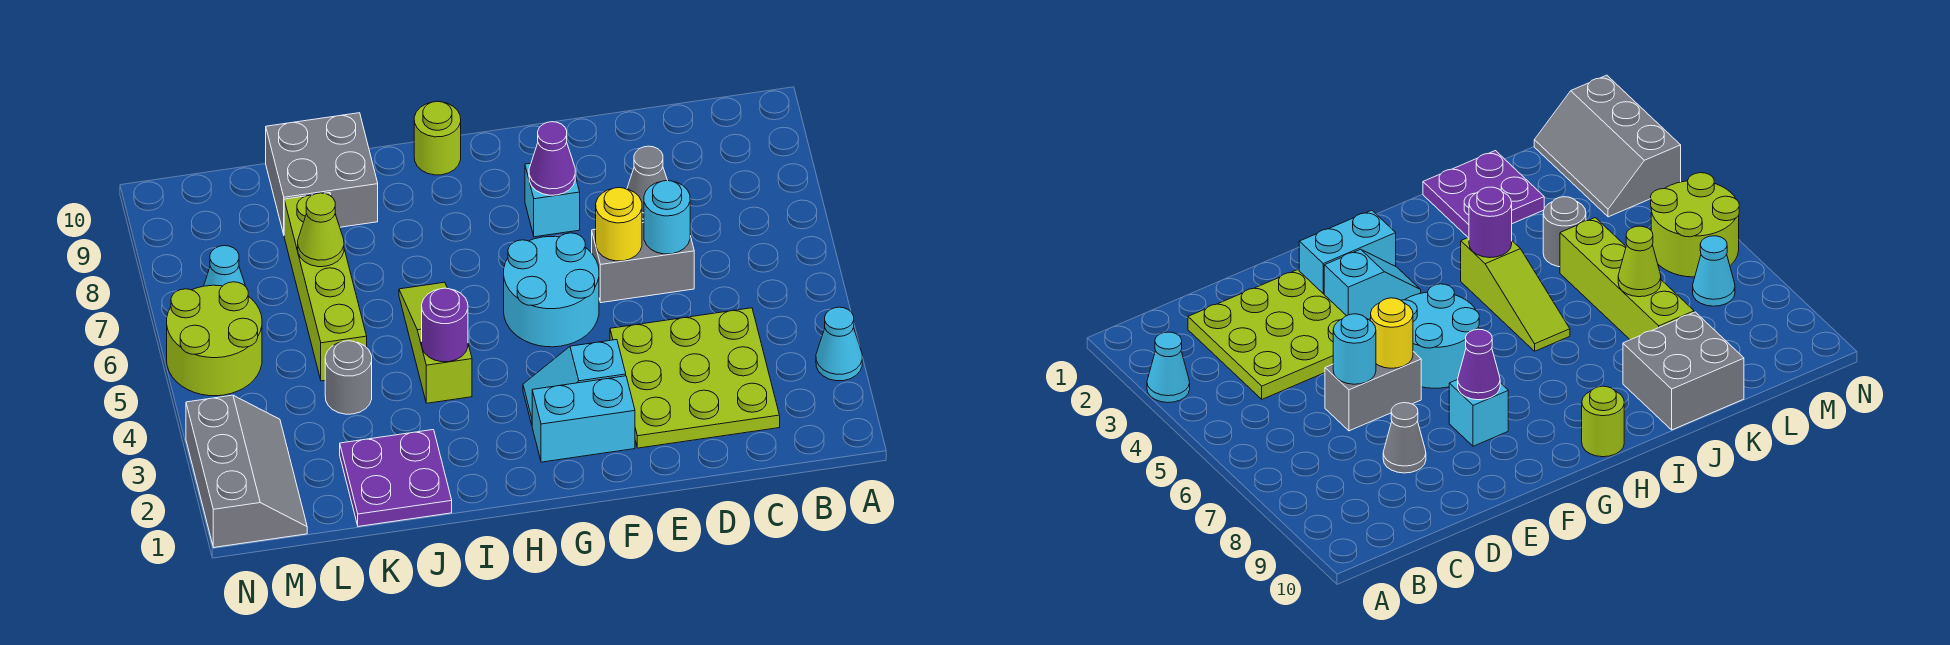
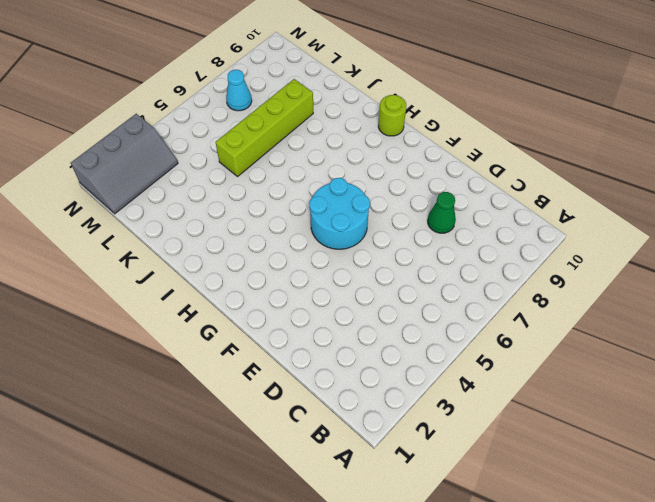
green 1x1 cone [427,192,456,233] -> grey 1x1 cone [627,146,668,219]
none -> cyan 1x1 cone [816,307,862,381]
none -> lime 3x3 plate [610,308,780,448]
none -> grey 1x2 brick [592,222,694,303]

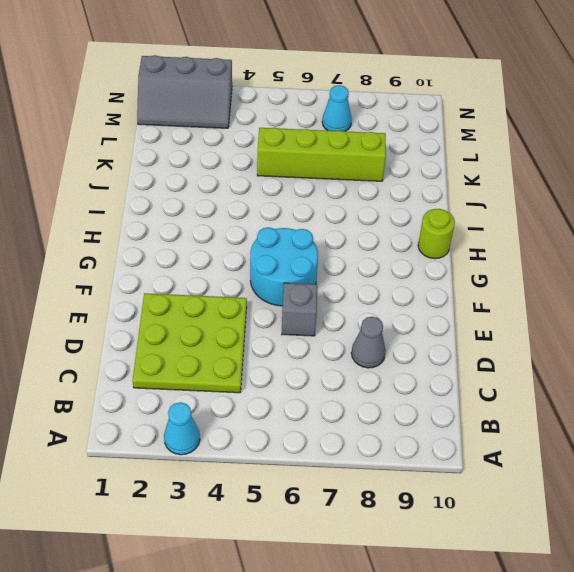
grey 1x1 brick [282,283,317,336] -> grey 1x2 brick [592,222,694,303]
none -> cyan 1x2 brick [532,376,635,462]
none -> cyan 1x2 slope [523,340,626,424]
none -> cyan 1x1 brick [525,163,580,237]

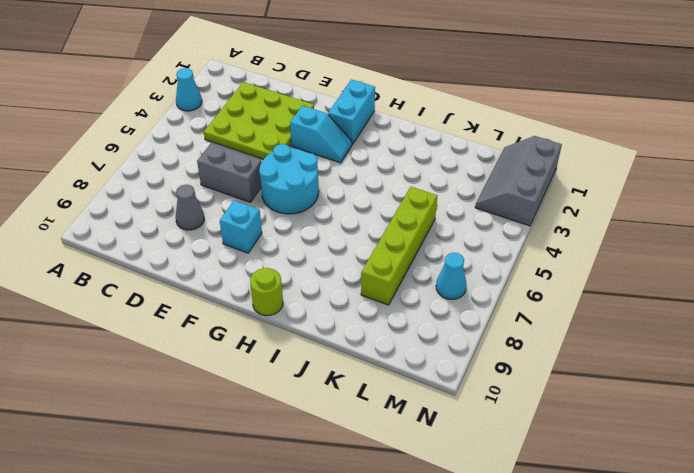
cyan 1x2 brick [328,80,375,145] -> cyan 1x2 brick turned to [532,376,635,462]
none -> lime 1x3 slope [399,282,472,403]
none -> purple 2x2 plate [340,430,452,527]
none -> grey 2x2 brick [266,113,378,234]

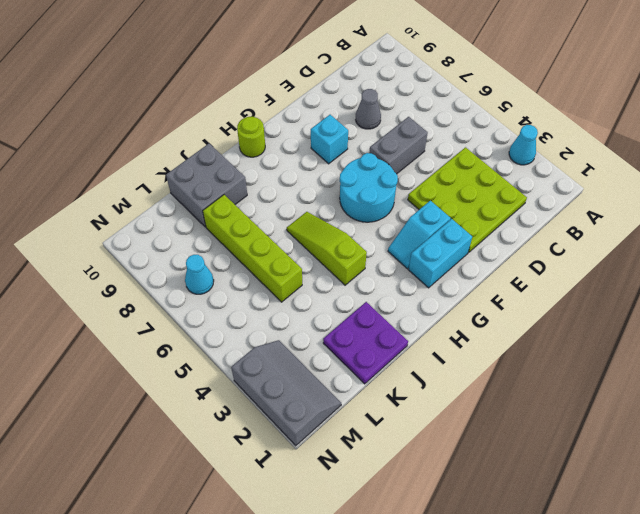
none -> grey 1x1 round brick [325,341,372,414]
none -> lime 2x2 round brick [167,282,262,396]
none -> cyan 1x1 round brick [644,181,690,254]

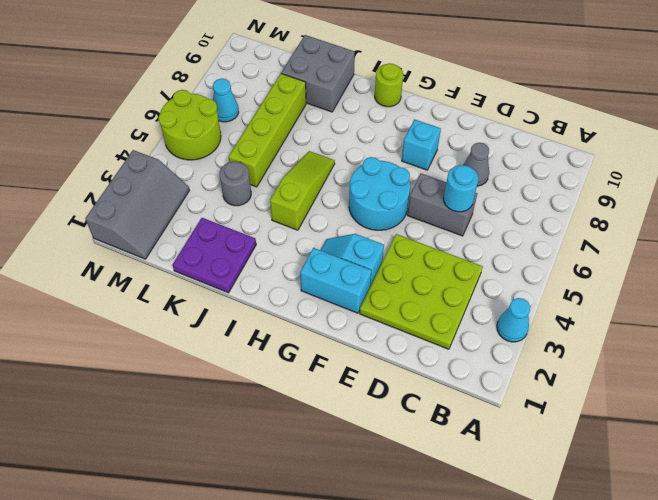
none -> yellow 1x1 round brick [596,188,642,261]
none -> purple 1x1 cone [529,122,575,195]
none -> purple 1x1 round brick [422,288,468,362]

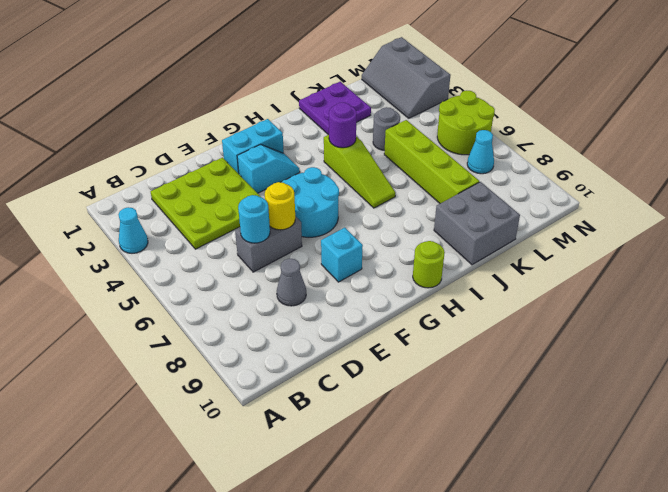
none -> purple 1x1 cone [529,122,575,195]
none -> lime 1x1 cone [298,193,344,267]

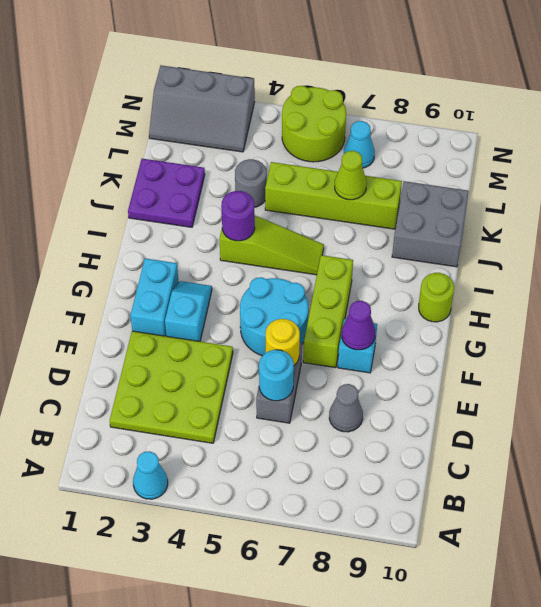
lime 1x3 brick [303,255,353,368] -> none

